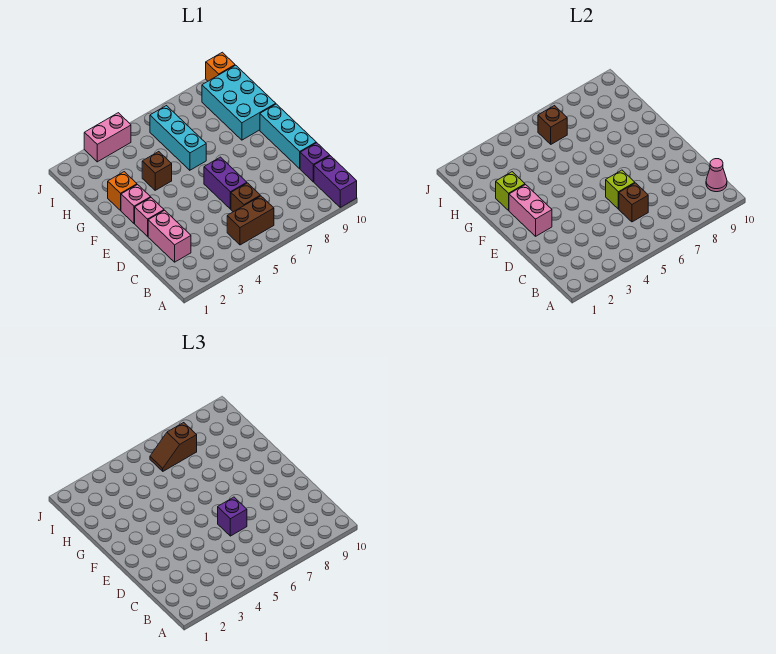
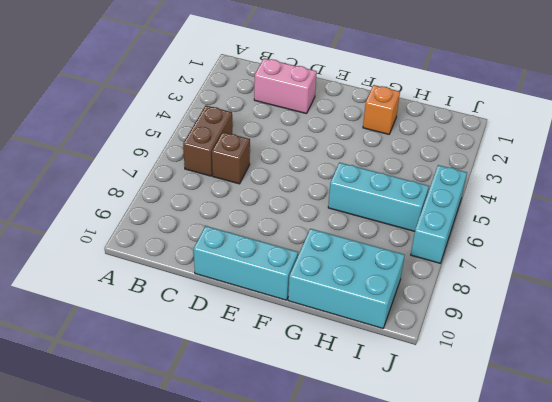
cyan 1x3 brick [411,165,467,263] -> none
none -> purple 1x2 brick [314,156,357,207]
none -> purple 1x1 brick [300,143,330,182]
none -> purple 1x2 brick [204,157,247,209]

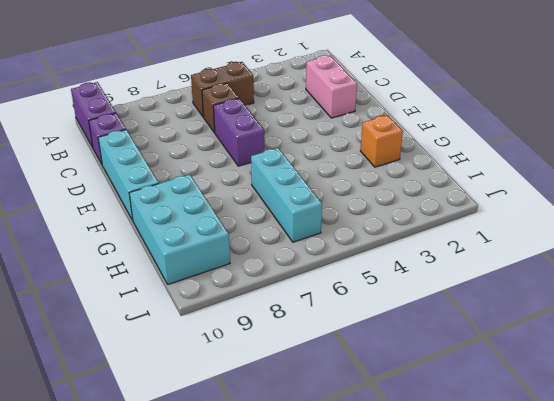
none -> pink 1x1 brick [135,198,164,236]
none -> pink 1x1 brick [121,185,151,223]
none -> brown 1x1 brick [142,152,172,190]

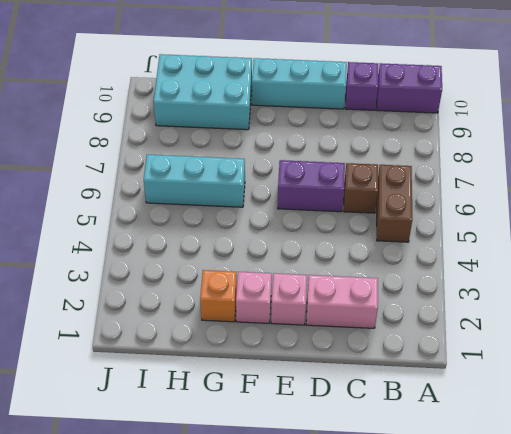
none -> brown 1x1 brick [142,152,172,190]
none -> pink 1x2 brick [84,113,131,162]
none -> orange 1x1 brick [206,52,235,81]

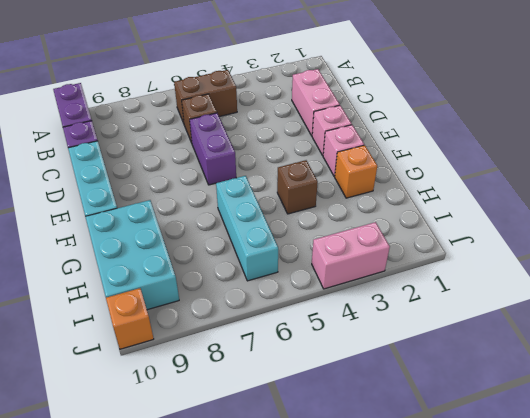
none -> pink 1x1 cone [706,159,727,192]
none -> brown 1x1 brick [619,183,648,222]
none -> lime 1x1 brick [606,170,635,209]

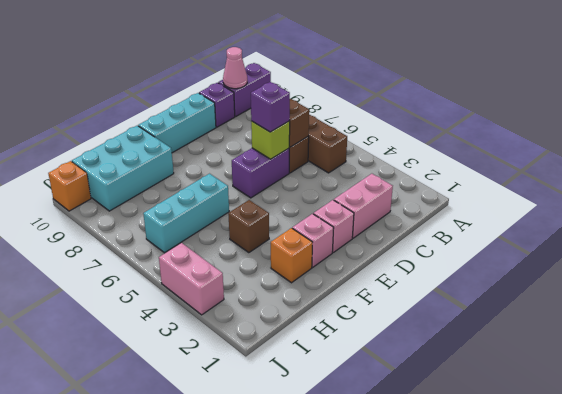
none -> pink 1x2 brick [509,185,552,236]
none -> lime 1x1 brick [496,172,525,210]
none -> brown 1x1 brick [538,106,567,144]

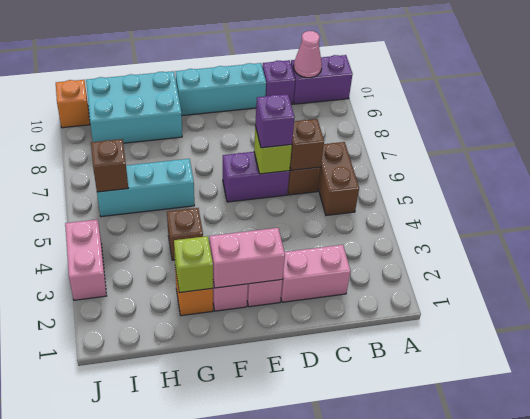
none -> brown 1x2 slope [150,423,197,471]

